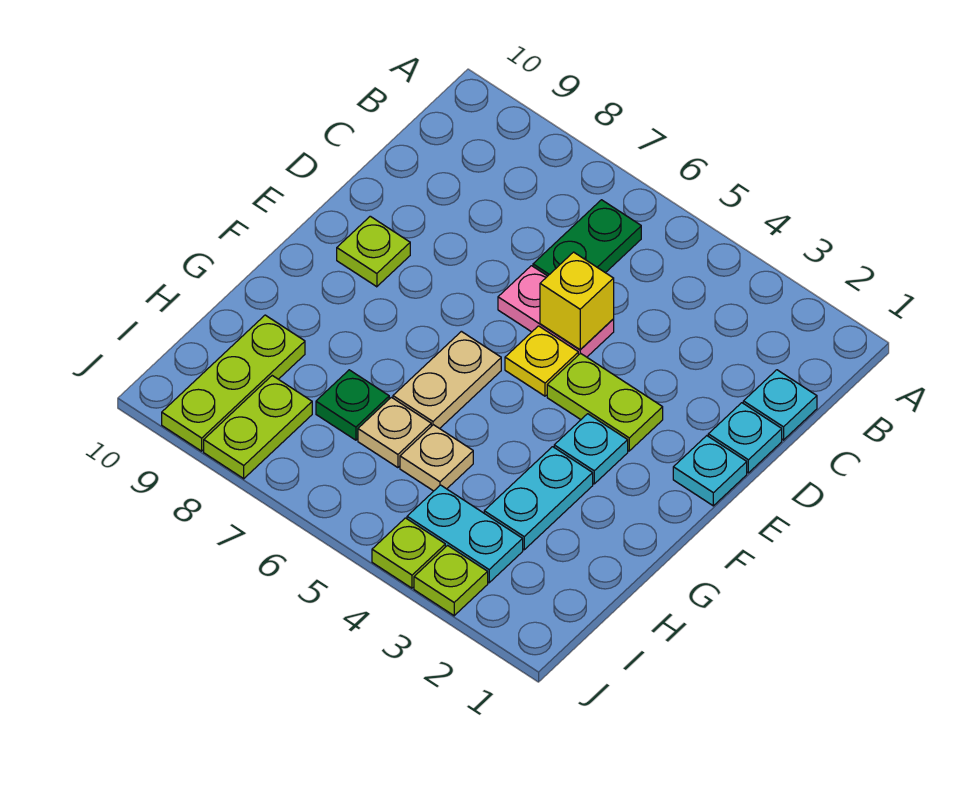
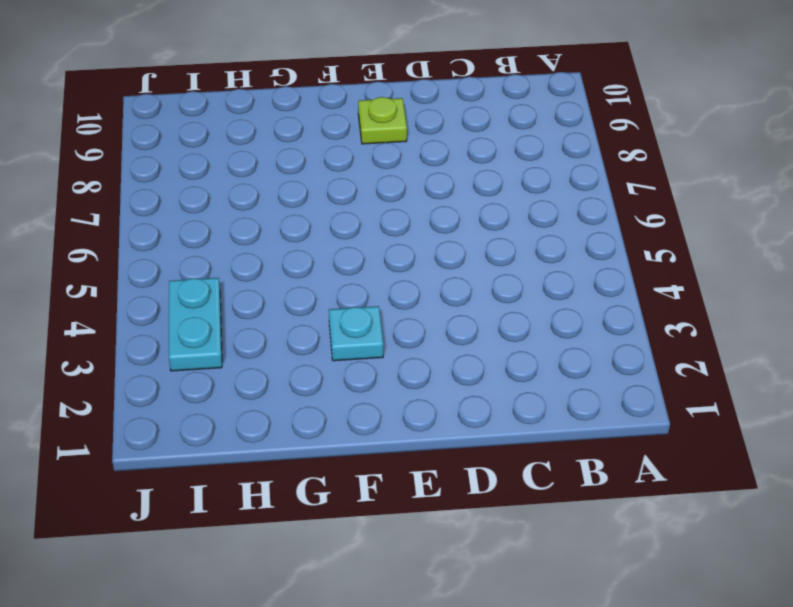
none -> green 1x2 plate [533,200,641,276]
none -> cyan 1x1 plate [743,370,817,440]
none -> cyan 1x1 plate [708,403,782,473]

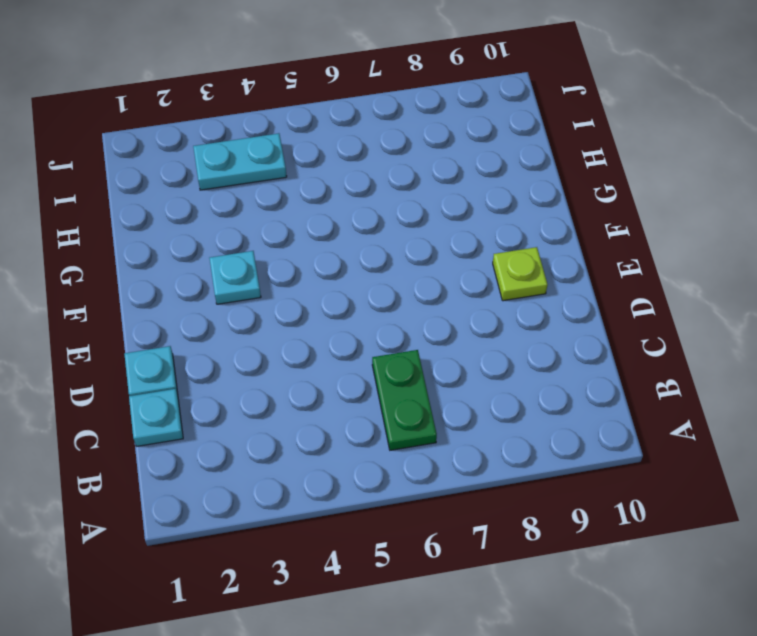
none -> pink 1x2 plate [498,266,614,357]
none -> cyan 1x1 plate [673,436,747,506]
none -> lime 1x2 plate [547,353,663,451]

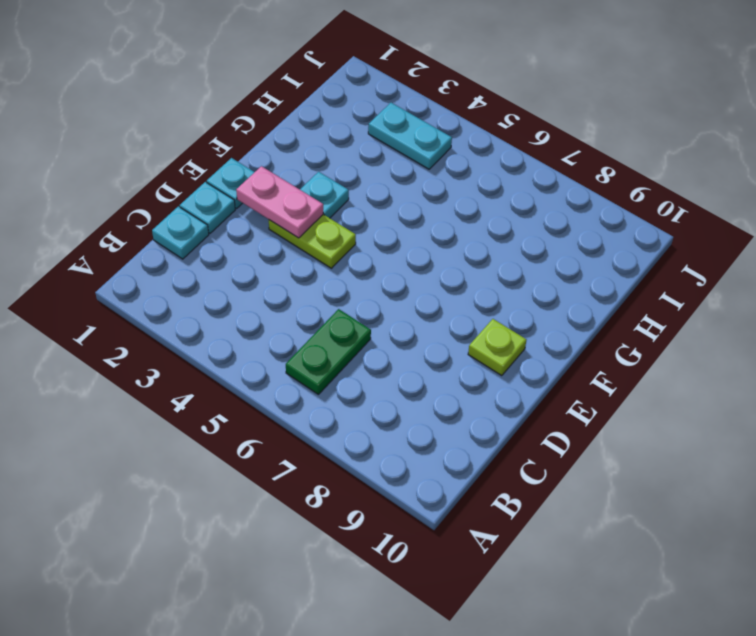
pink 1x2 plate [236,166,323,238] -> pink 1x2 plate moved to [498,266,614,357]
none -> yellow 1x1 plate [505,326,578,396]
none -> tan 1x2 plate [393,331,501,429]
none -> cyan 1x2 plate [484,447,593,550]

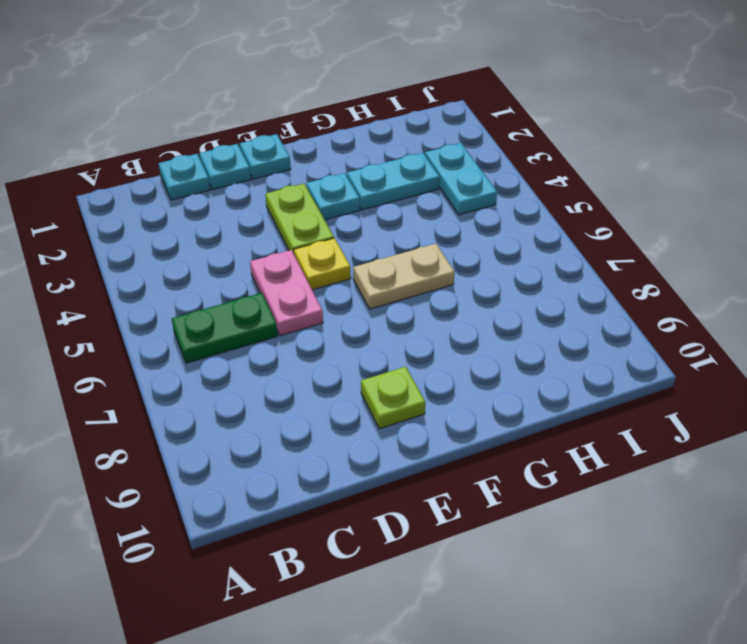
none -> tan 1x1 plate [400,425,473,491]
none -> tan 1x1 plate [358,397,431,468]
none -> green 1x1 plate [316,370,389,440]

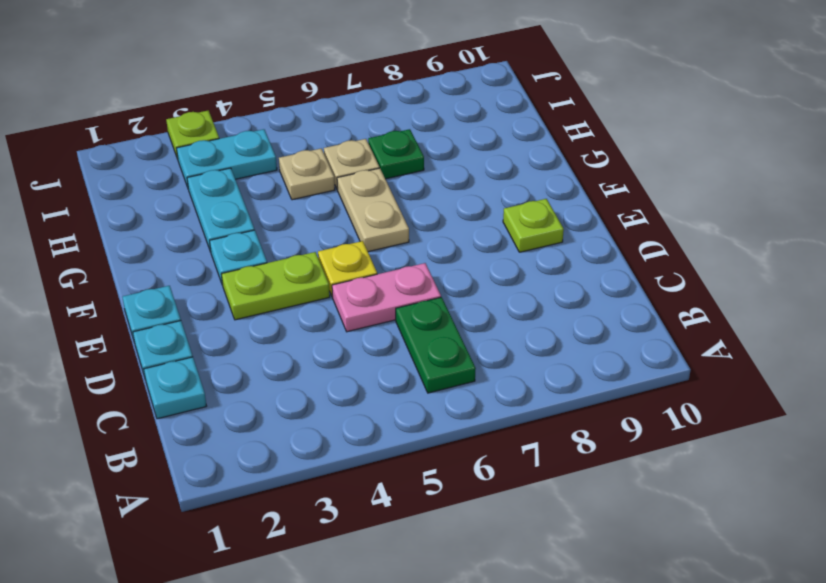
none -> lime 1x3 plate [162,315,305,451]
none -> lime 1x2 plate [204,376,312,479]
none -> lime 1x1 plate [372,518,445,588]

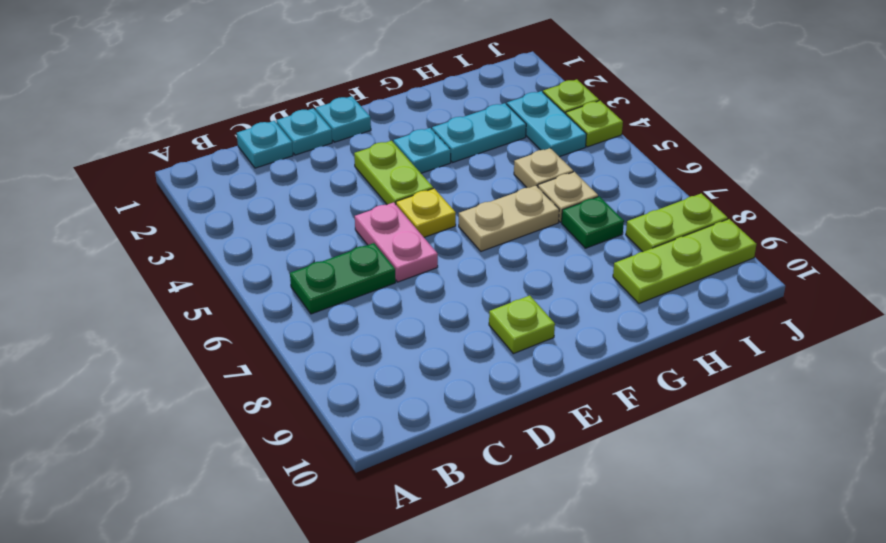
none -> yellow 1x1 brick [540,252,614,350]

